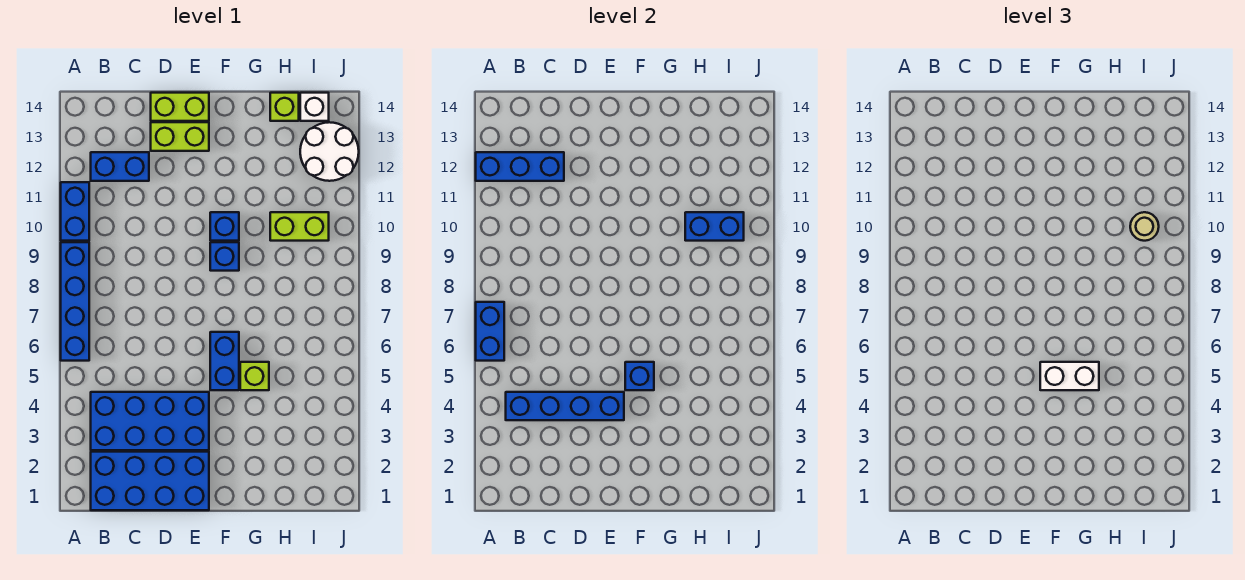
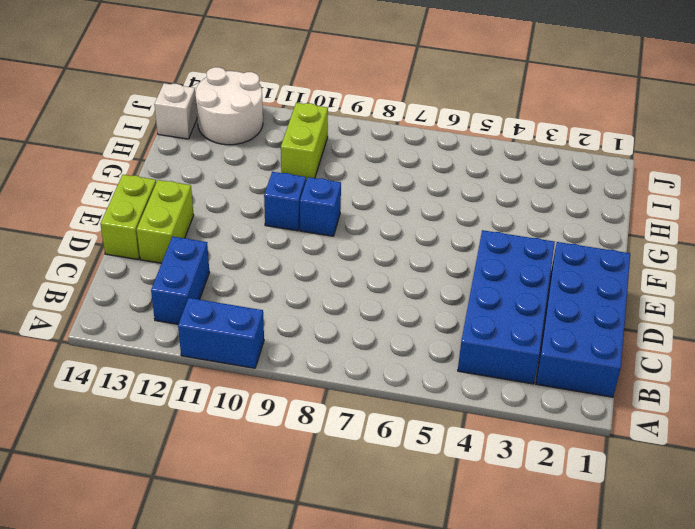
none -> blue 1x4 brick [61,242,89,361]
none -> blue 1x2 brick [210,332,239,390]
none -> lime 1x1 brick [240,362,269,390]

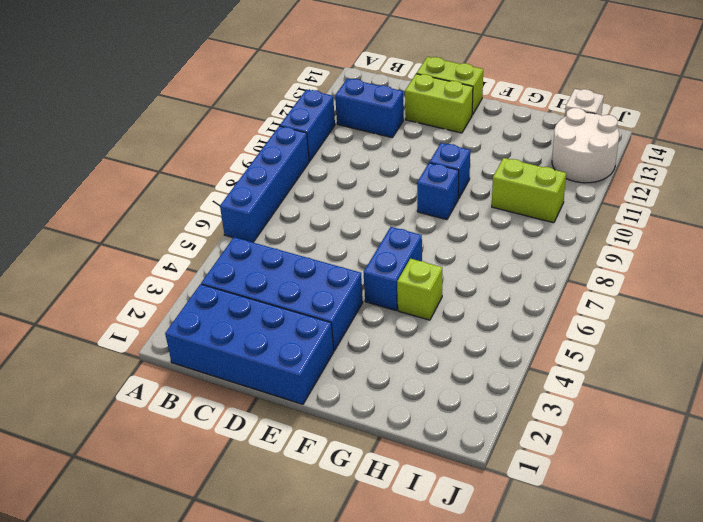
none -> lime 1x1 brick [270,93,299,121]
none -> blue 1x2 brick [476,302,504,361]
none -> blue 1x3 brick [476,152,564,181]

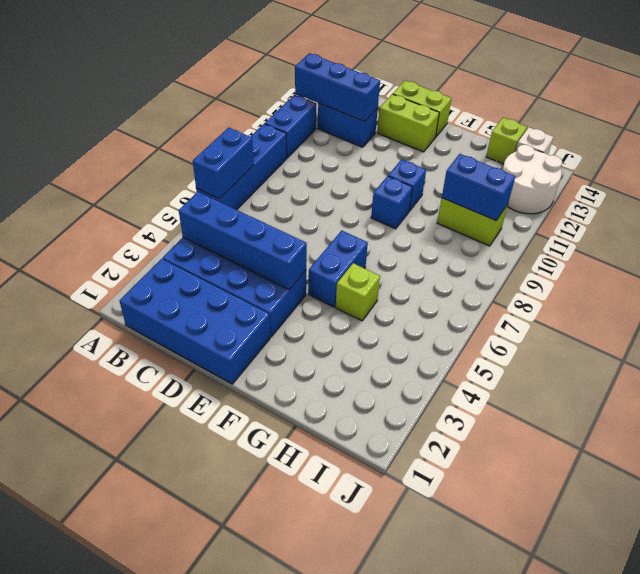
none -> blue 1x1 brick [625,362,654,390]
none -> white 1x2 brick [1040,362,1099,390]
none -> tan 1x1 round brick [1130,212,1159,241]

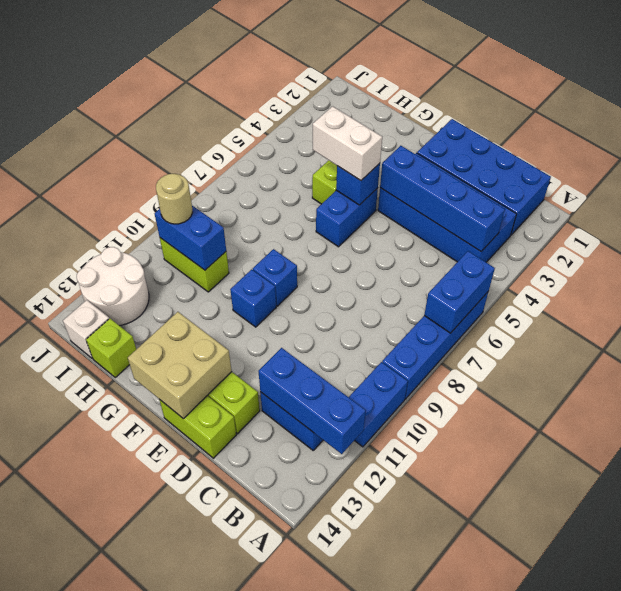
tan 2x2 brick [128,312,232,419] -> none

